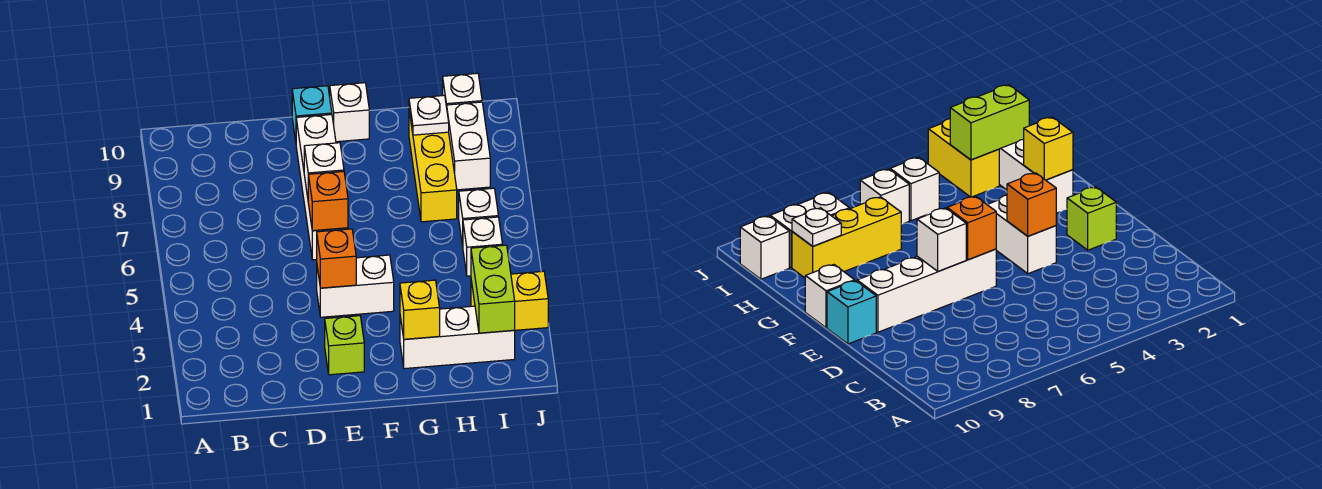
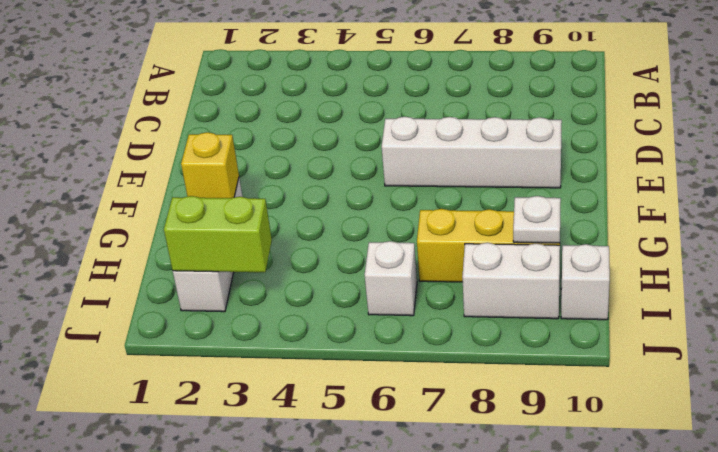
none -> lime 1x1 brick [325,316,364,375]
none -> white 1x2 brick [317,255,394,317]
none -> cyan 1x1 brick [292,86,332,141]

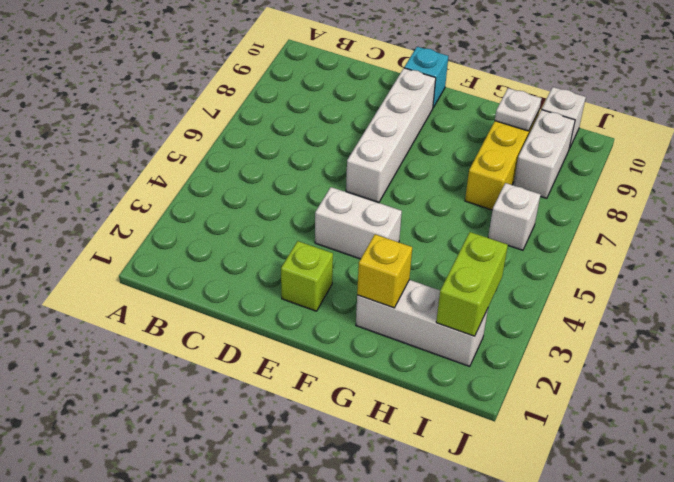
none -> white 1x1 brick [330,83,369,142]
none -> yellow 1x2 brick [471,271,548,330]
none -> white 1x1 brick [463,217,503,276]

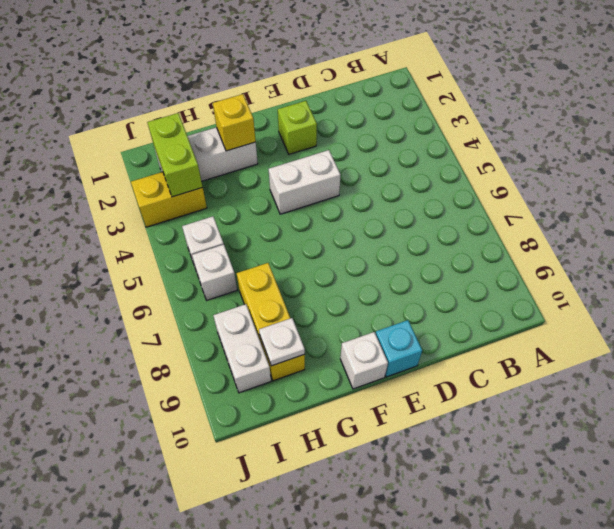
none -> white 1x4 brick [296,115,348,260]
none -> white 1x1 brick [443,73,482,107]
none -> orange 1x1 brick [317,229,356,288]

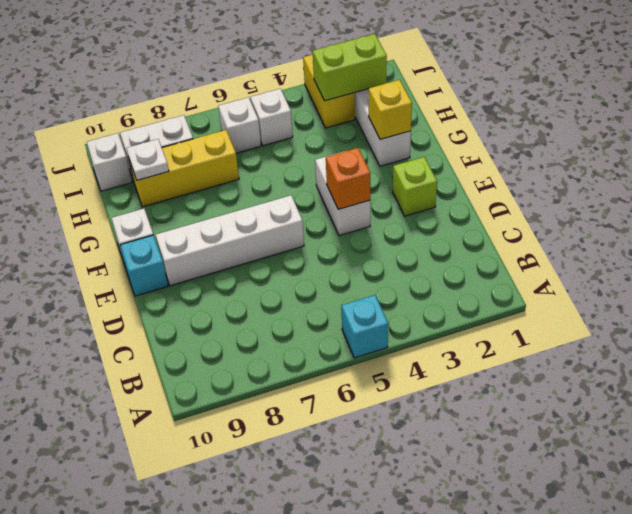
cyan 1x1 brick [341,295,388,358] -> none
none -> orange 1x1 brick [308,171,348,231]
none -> white 1x1 brick [304,143,344,197]

